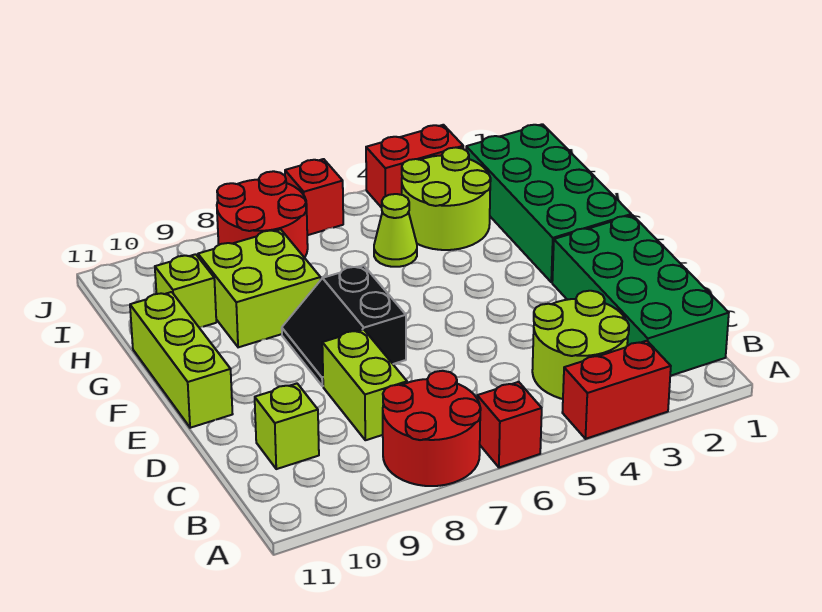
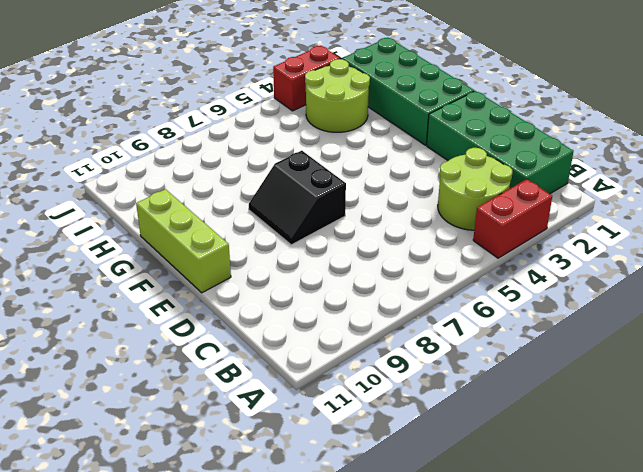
none -> red 1x1 brick [477,382,542,468]
none -> red 2x2 round brick [383,371,481,486]
none -> lime 1x2 brick [322,329,407,440]

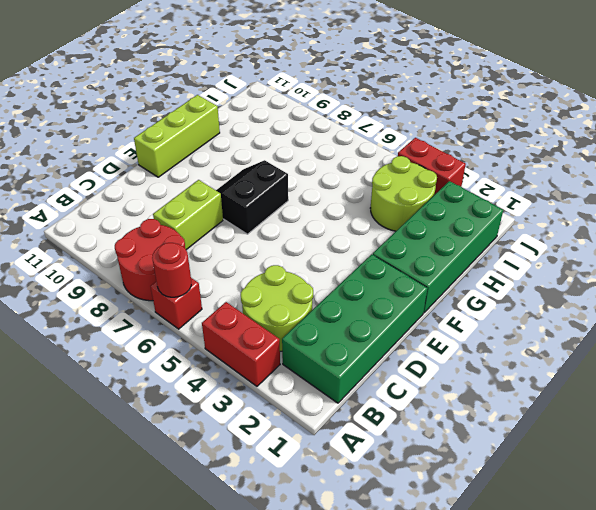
red 1x1 round brick [152,243,191,297] -> none
none -> lime 1x1 brick [255,384,319,469]
none -> lime 2x2 brick [198,229,321,347]
none -> lime 1x1 cone [374,194,417,267]

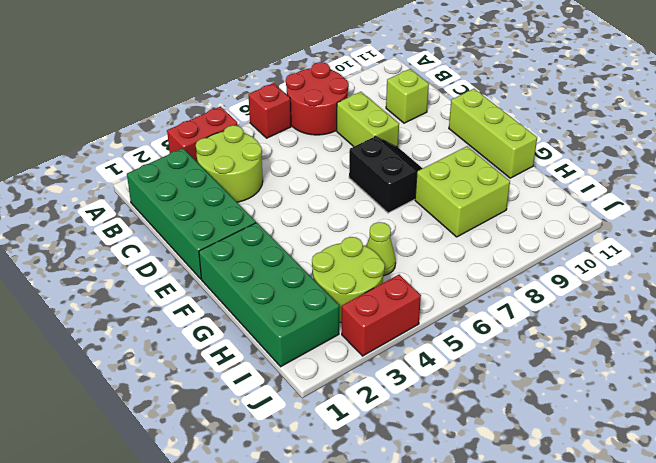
none -> lime 1x1 brick [155,254,216,327]
none -> red 2x2 round brick [217,171,308,258]
none -> red 1x1 brick [285,159,343,235]

